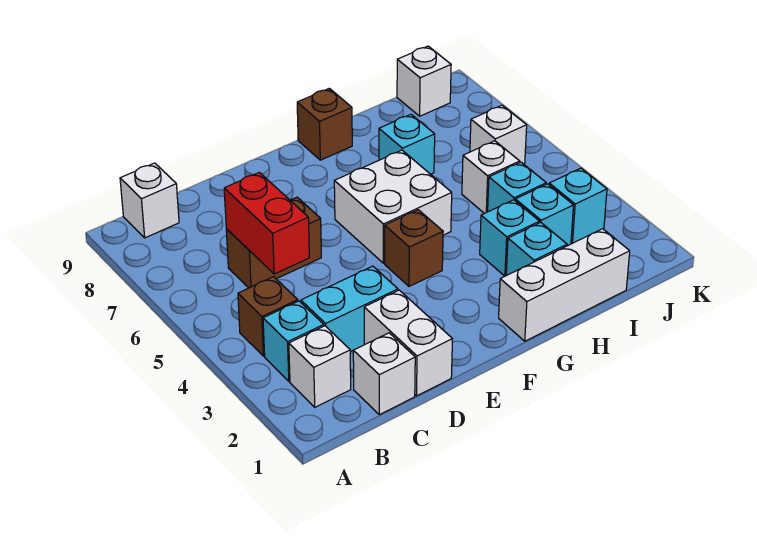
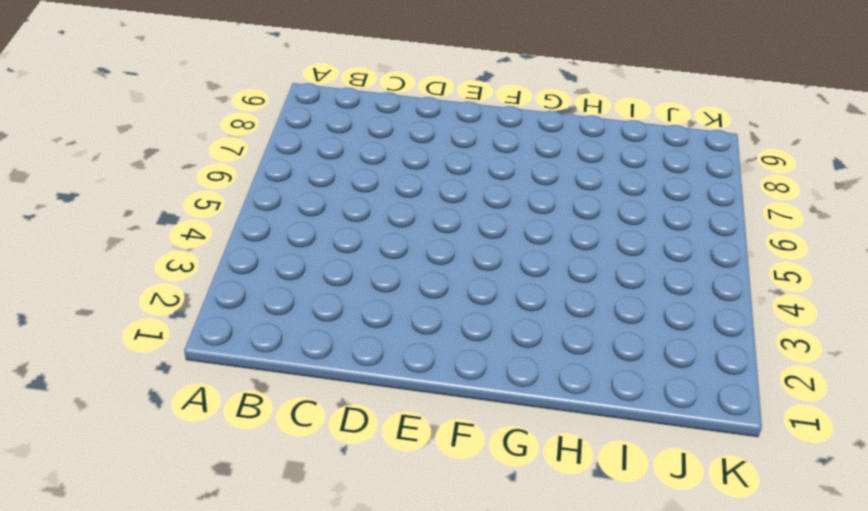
none -> white 1x1 brick [289,326,351,407]
none -> cyan 1x1 brick [263,301,324,381]
none -> brown 1x1 brick [238,277,298,356]

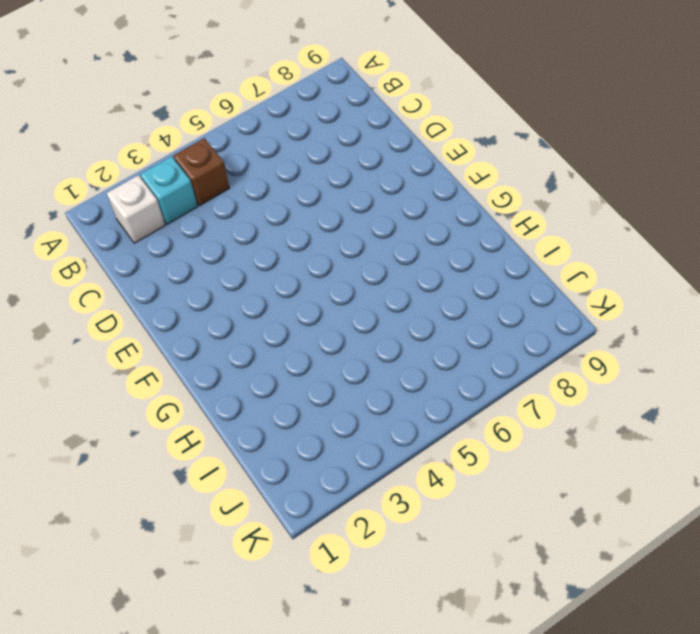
none -> white 1x1 brick [120,163,179,238]
none -> white 1x1 brick [353,333,415,415]
none -> cyan 1x2 brick [301,266,398,352]

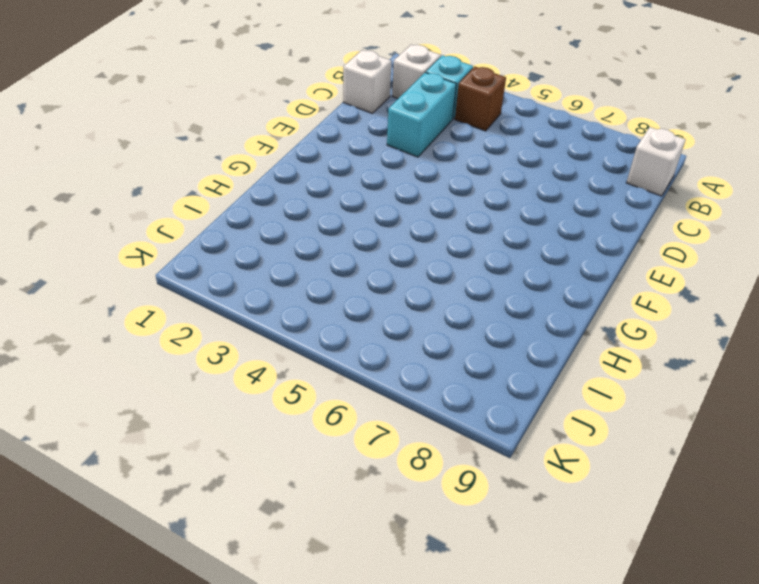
none -> brown 1x2 brick [226,197,321,288]
none -> white 1x2 brick [364,290,452,396]
none -> brown 1x1 brick [385,210,443,286]

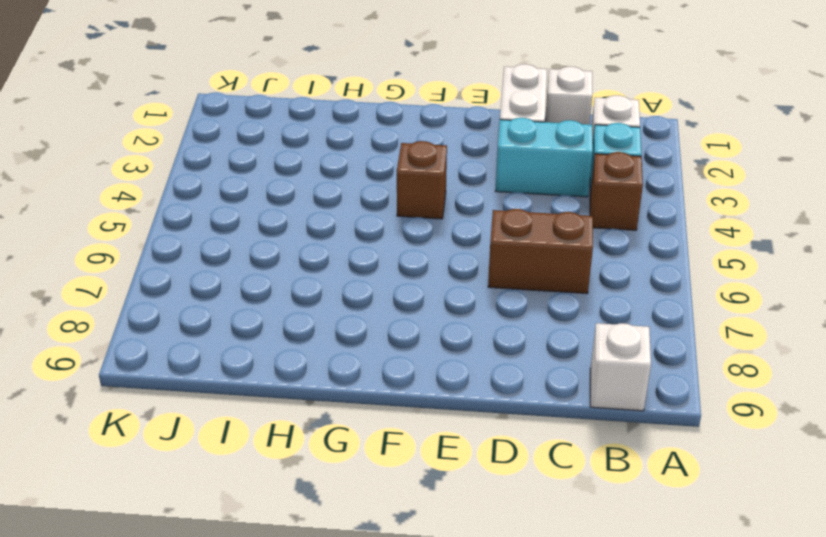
none -> white 2x2 brick [334,150,452,263]
none -> white 1x3 brick [499,229,630,341]
none -> brown 1x1 brick [297,88,352,160]

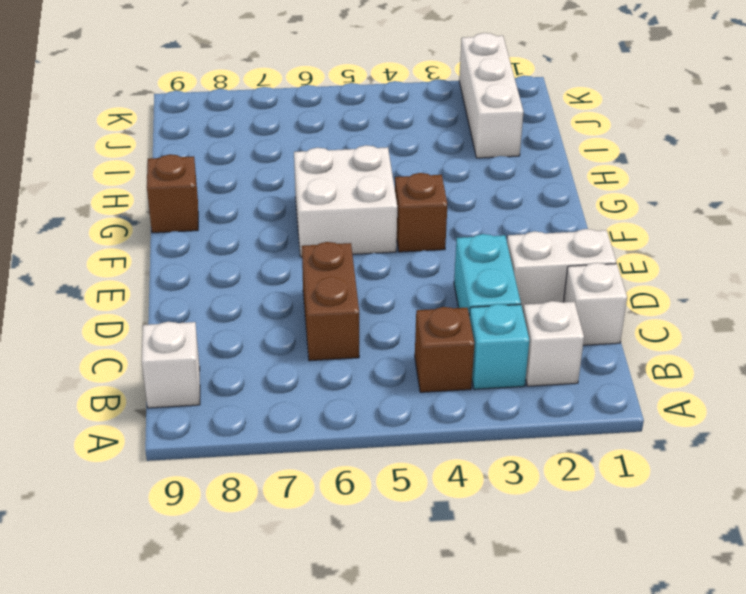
white 1x3 brick [459,33,523,158] -> white 1x3 brick moved to [499,229,630,341]
none -> cyan 1x1 brick [506,222,567,275]
none -> cyan 1x1 brick [480,200,540,276]
none -> cyan 1x1 brick [379,114,435,174]

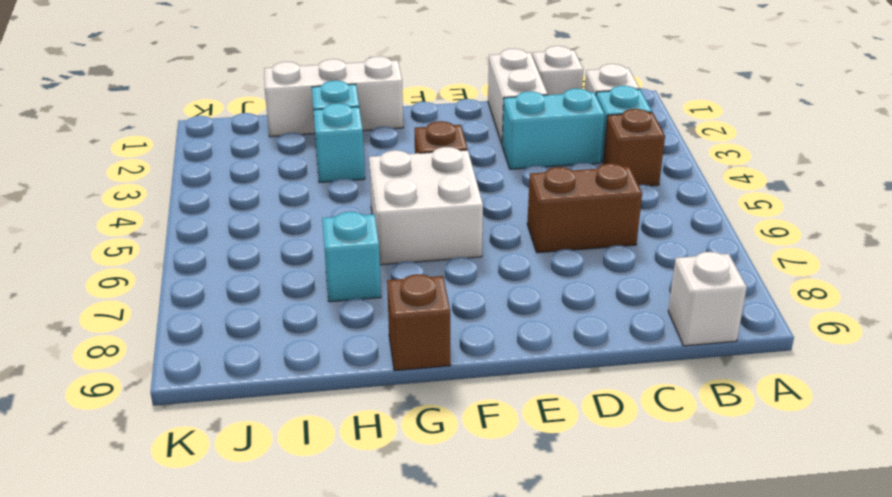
none -> cyan 1x1 brick [515,184,574,246]
none -> cyan 1x1 brick [488,162,546,212]
none -> white 1x1 brick [462,141,520,214]

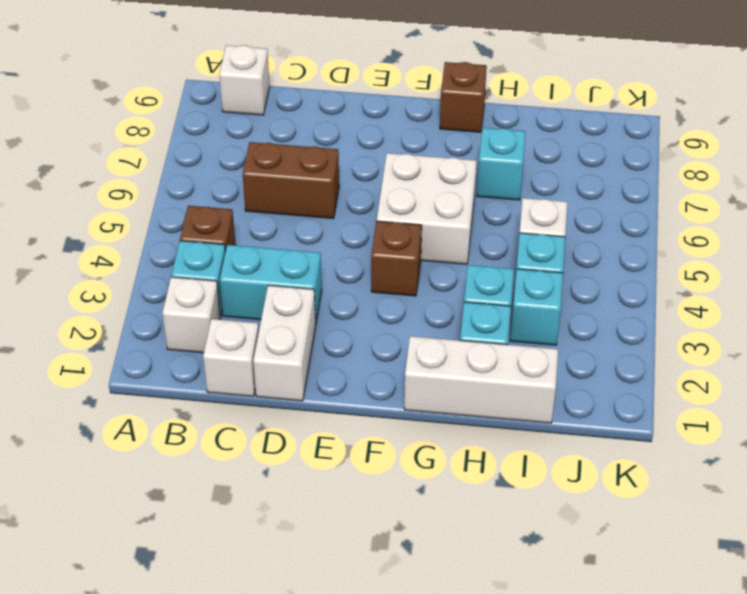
none -> cyan 1x1 brick [549,168,607,243]
none -> white 1x1 brick [470,105,527,164]
none -> white 1x1 brick [397,46,451,116]

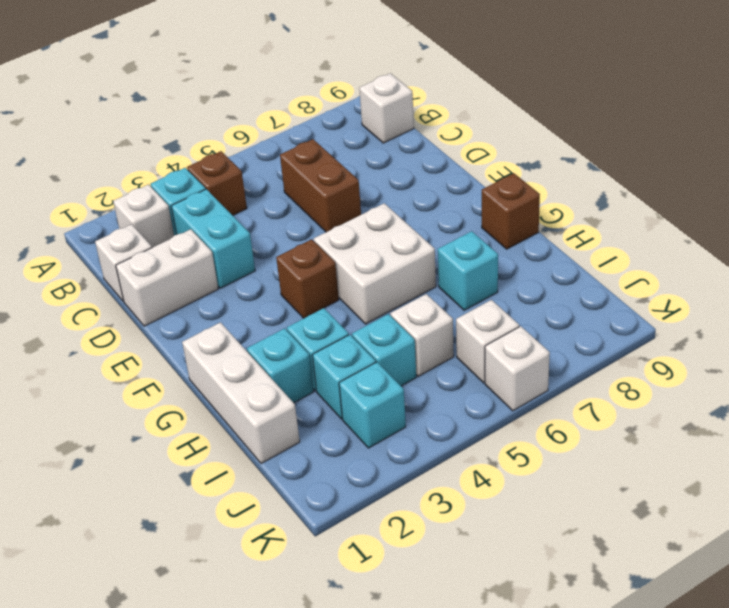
white 1x1 brick [485,326,550,411] -> white 1x1 brick moved to [397,46,451,116]
none -> red 1x2 brick [224,172,309,274]

